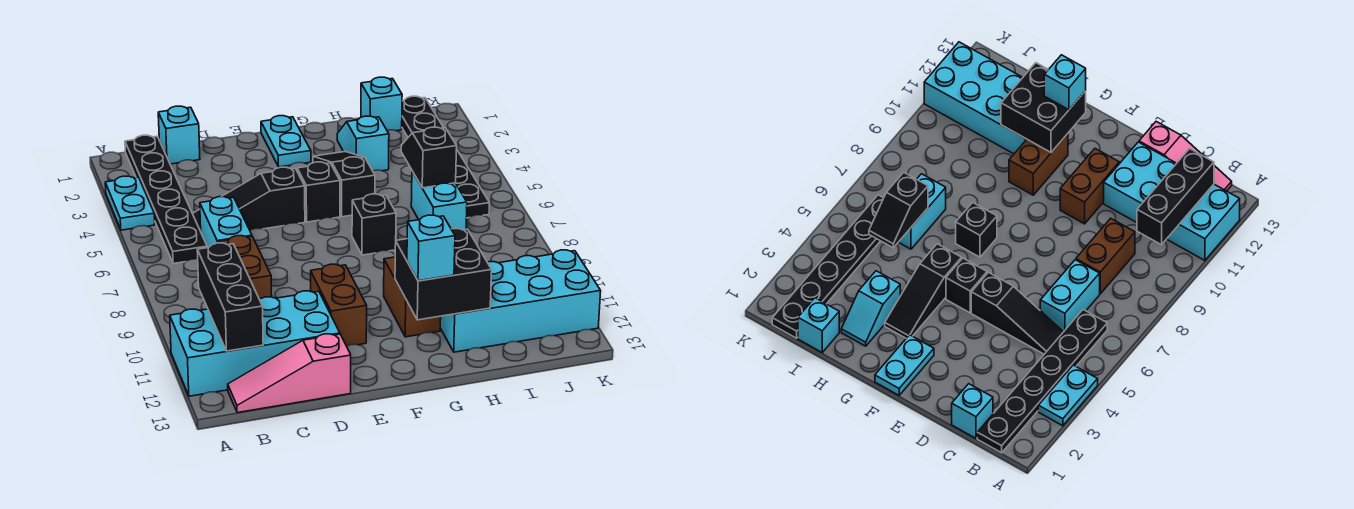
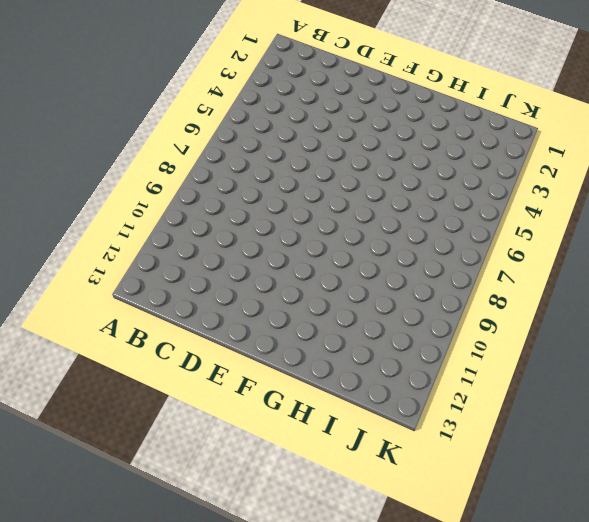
none -> cyan 1x2 plate [105,176,155,230]
none -> cyan 2x4 brick [170,291,340,396]
none -> black 1x6 plate [125,135,207,264]

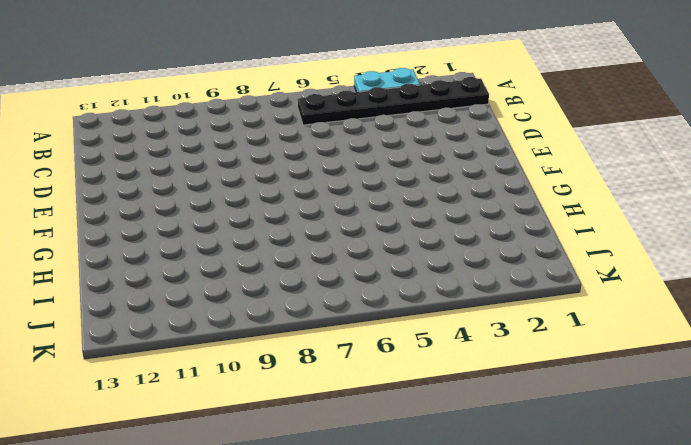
none -> cyan 2x4 brick [170,291,340,396]
none -> pink 1x3 slope [228,334,351,413]
none -> cyan 1x1 brick [158,106,200,164]

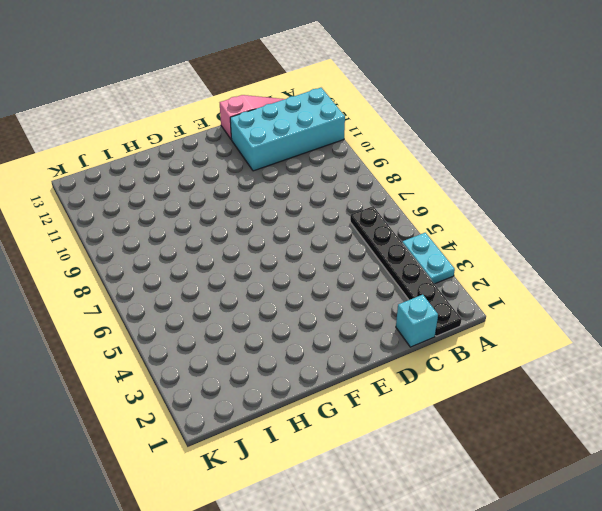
none -> black 1x3 slope [193,167,305,231]
none -> cyan 1x2 brick [200,197,252,248]
none -> brown 1x2 brick [218,236,272,299]

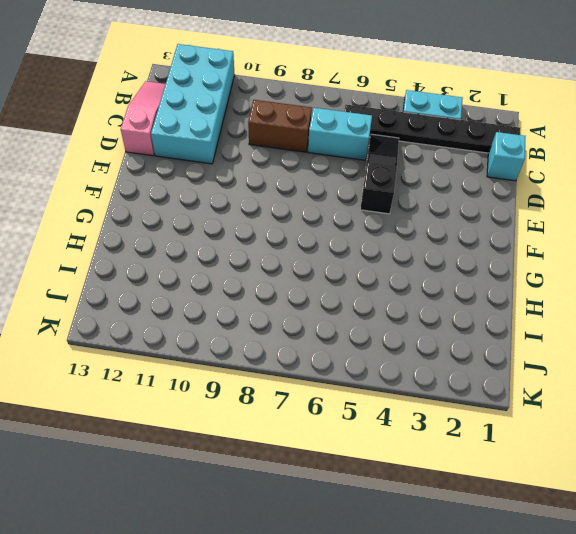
none -> brown 1x2 brick [311,264,367,346]
none -> cyan 1x2 plate [261,116,311,167]
none -> black 1x1 brick [297,162,340,222]

